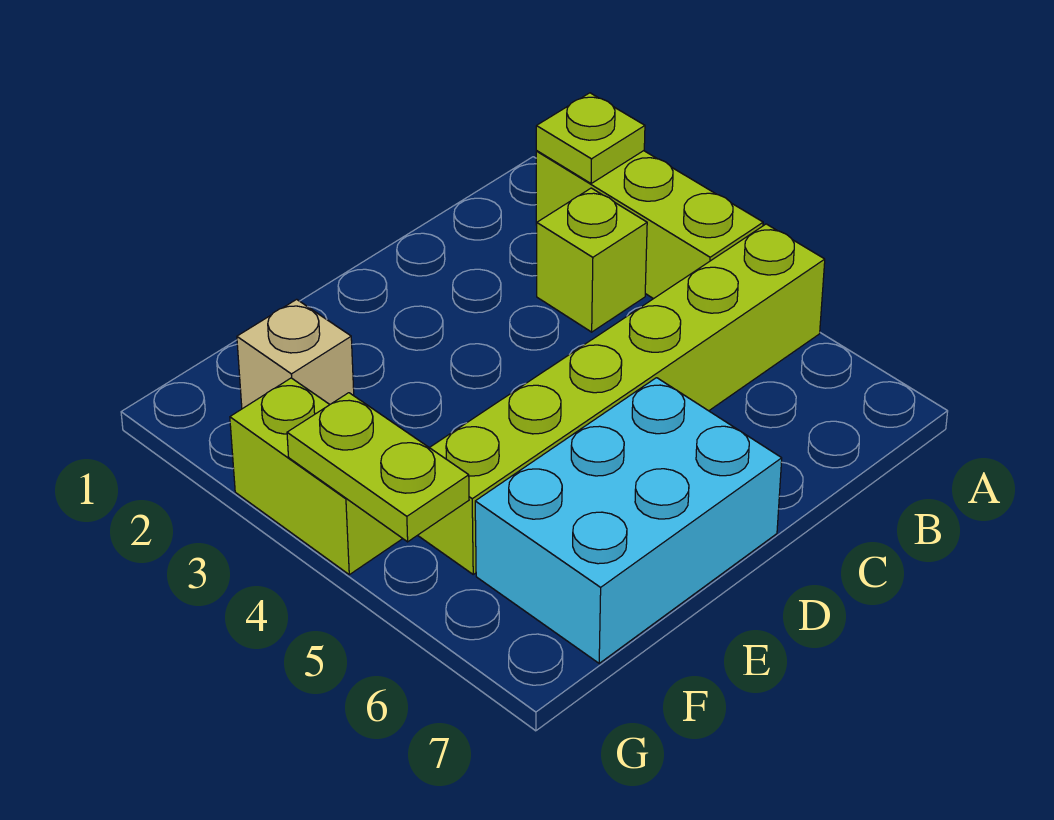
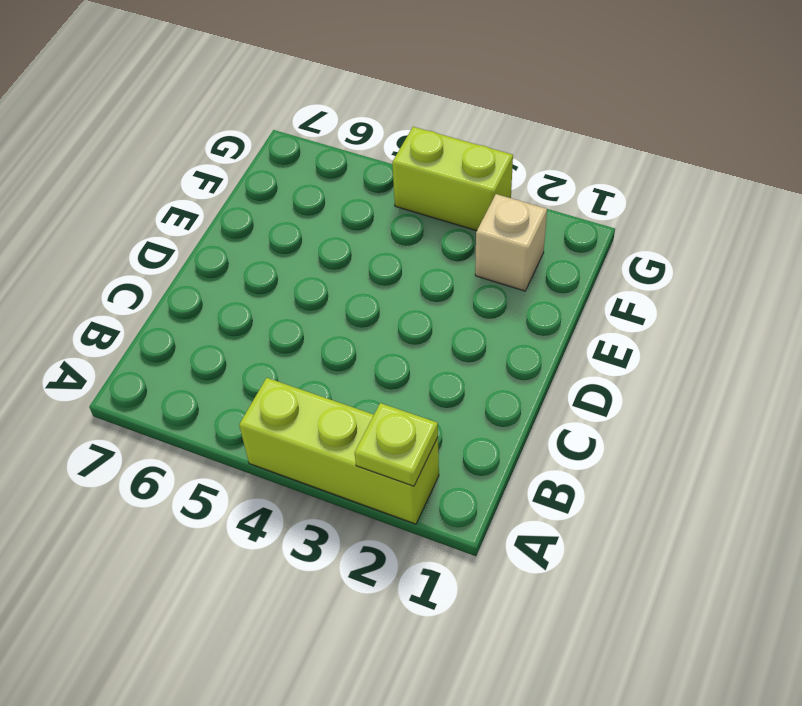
none -> lime 1x6 brick [418,224,825,574]
none -> lime 1x1 brick [537,188,647,332]

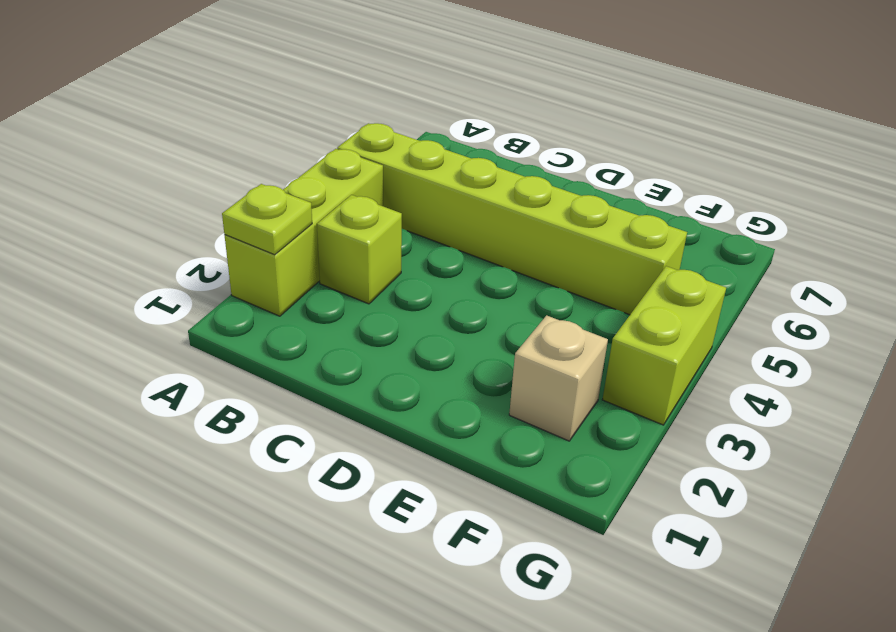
none -> cyan 2x3 brick [475,378,782,663]
none -> lime 1x2 plate [287,393,469,542]

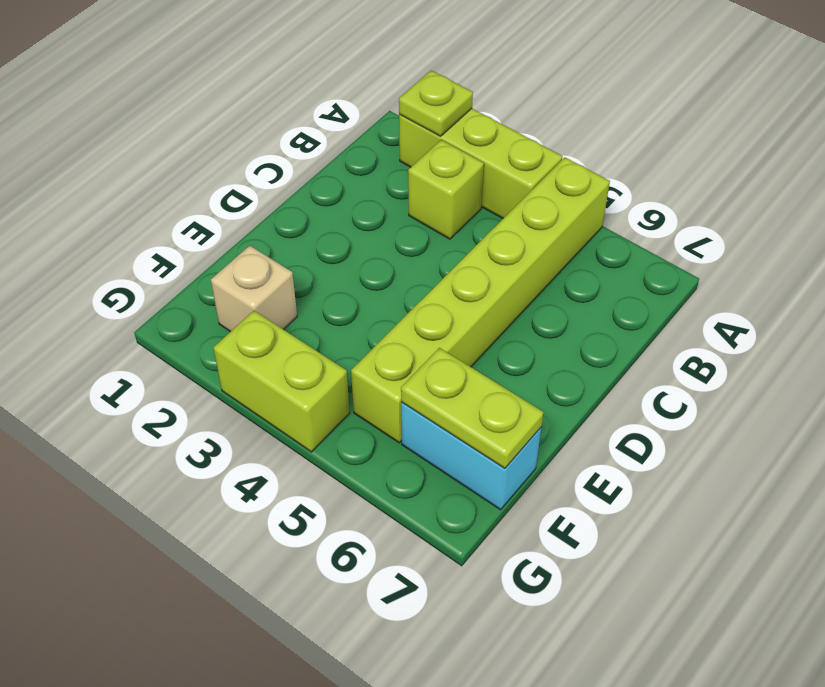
cyan 1x2 brick [401,402,541,510] -> cyan 2x3 brick [475,378,782,663]
lime 1x2 plate [401,348,544,468] -> lime 1x2 plate moved to [287,393,469,542]

